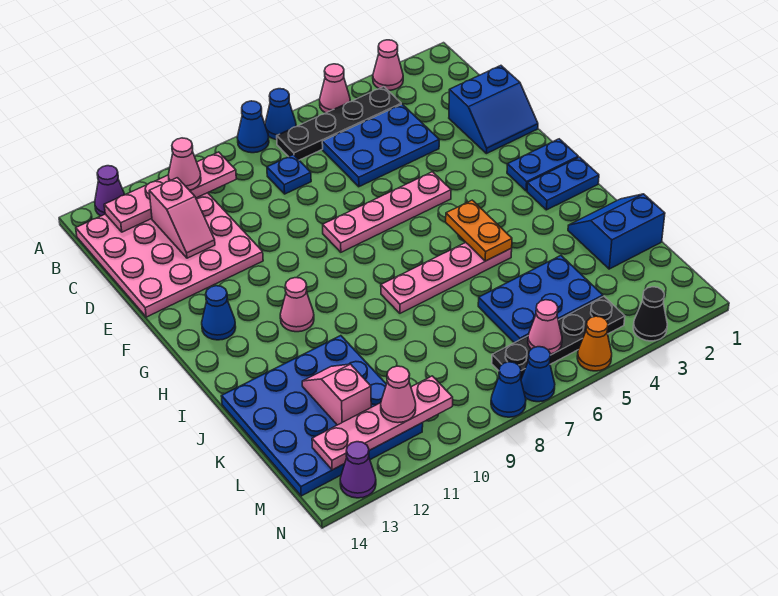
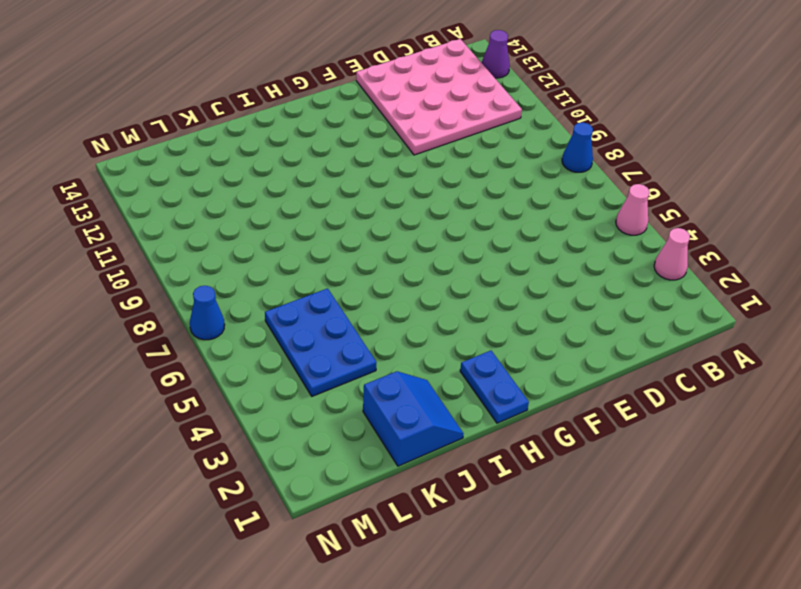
none -> blue 1x1 cone [265,89,296,140]
none -> black 1x4 plate [277,87,401,160]
none -> blue 2x3 plate [322,104,439,187]
none -> blue 1x1 plate [267,155,311,194]

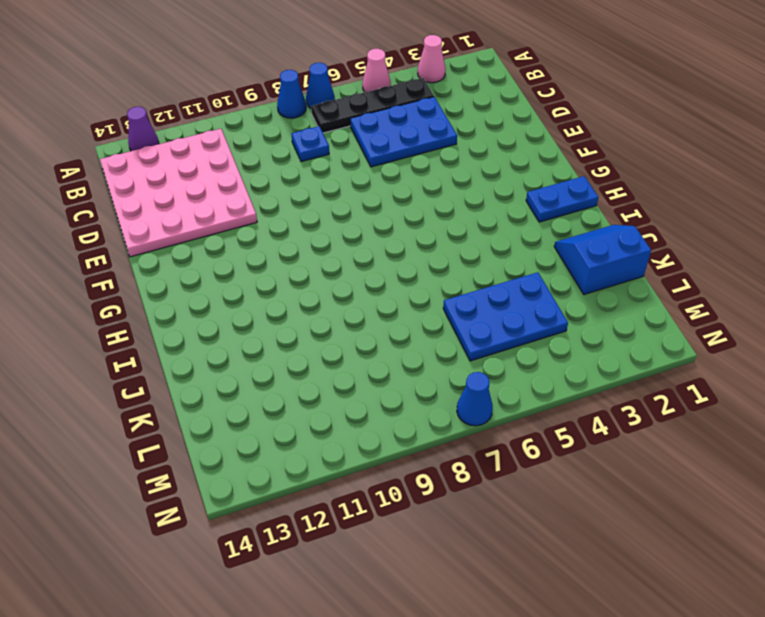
none -> blue 2x2 slope [449,66,538,154]
none -> pink 1x4 plate [323,172,451,252]
none -> blue 1x2 plate [507,139,578,191]
none -> blue 1x1 cone [202,286,236,340]

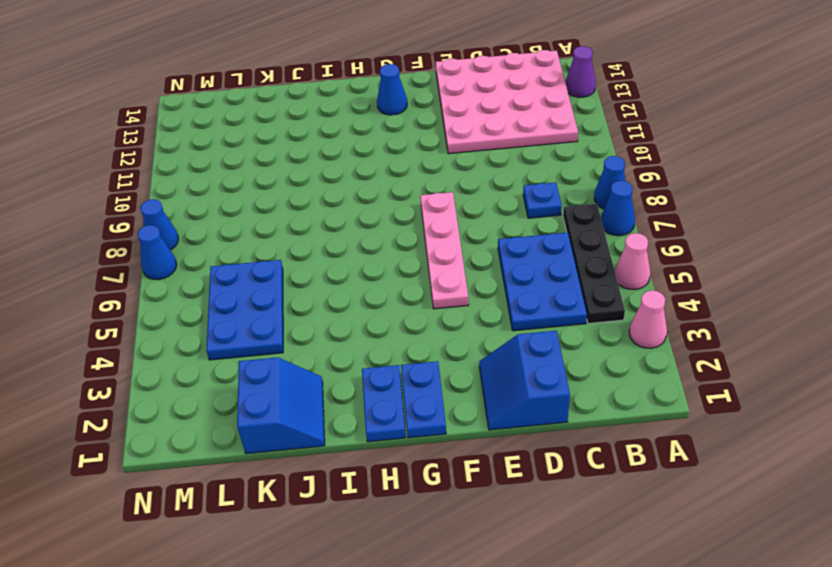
none -> pink 1x1 cone [280,278,314,332]
none -> pink 1x4 plate [381,243,512,313]
none -> blue 4x4 plate [221,336,423,496]
none -> black 1x4 plate [492,296,625,379]

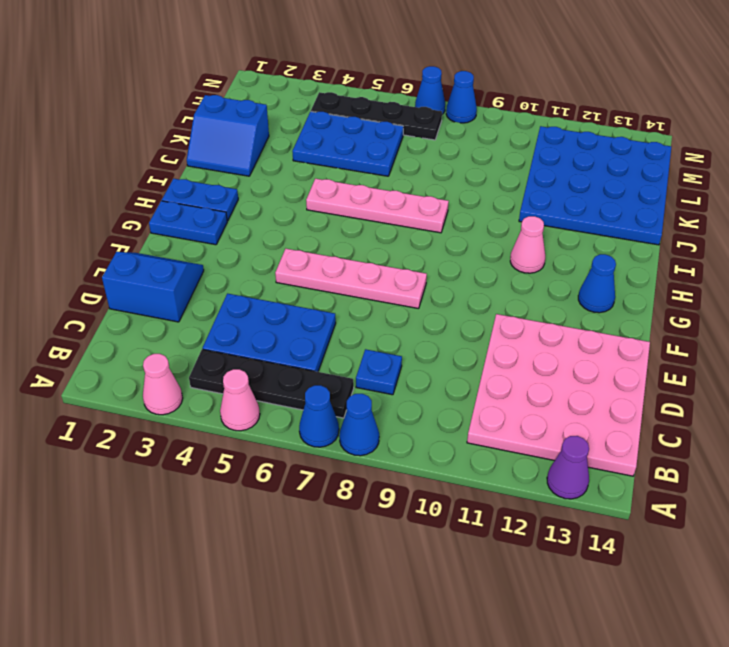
none -> black 1x1 cone [633,287,667,341]
none -> orange 1x1 cone [577,316,612,371]
none -> purple 1x1 cone [340,442,376,498]
none -> pink 1x4 plate [104,152,236,232]

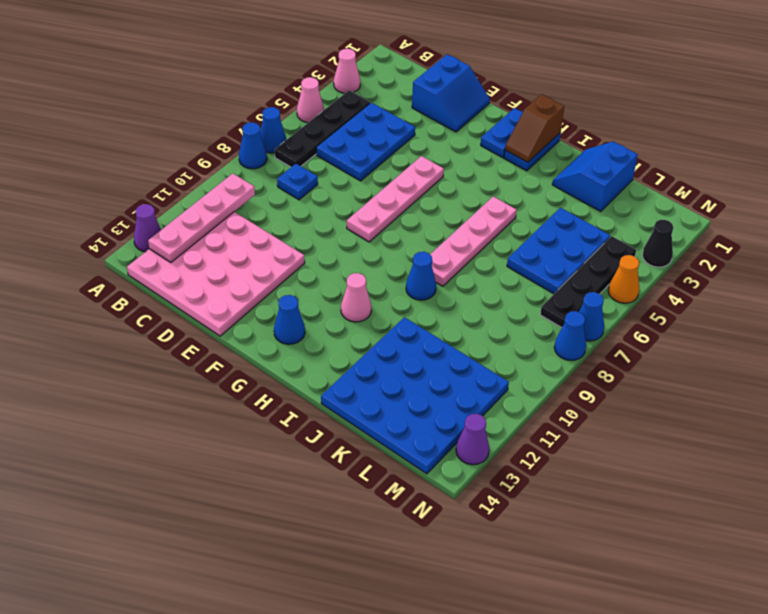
brown 1x2 slope [505,94,564,162] -> none
blue 1x1 cone [406,252,436,300] -> none
none -> pink 1x2 slope [149,178,215,258]
none -> orange 1x2 plate [446,200,512,261]
none -> pink 1x2 slope [302,364,371,425]
none -> pink 1x1 cone [528,300,562,354]

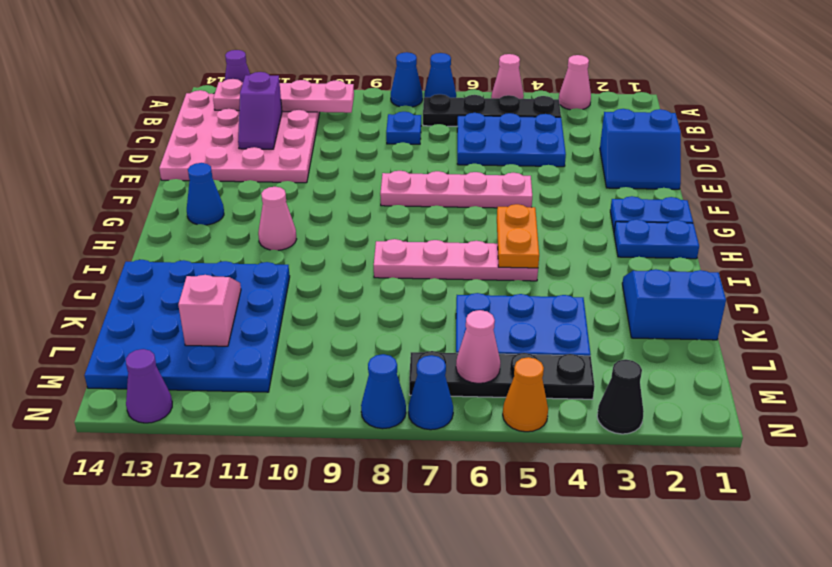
purple 1x2 slope [238,72,282,149] -> pink 1x2 slope [149,178,215,258]
none -> pink 1x4 plate [312,376,453,470]
none -> pink 1x1 cone [168,138,201,190]
none -> pink 1x1 cone [381,366,416,423]

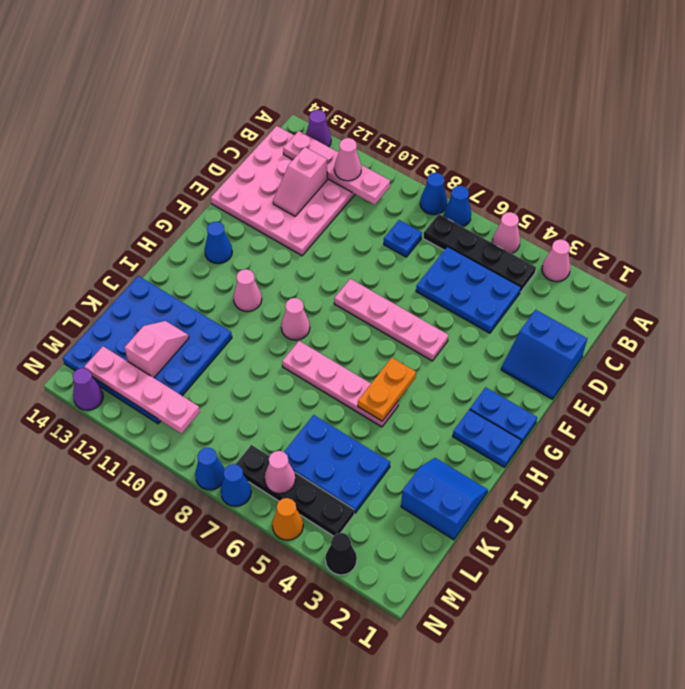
pink 1x1 cone [281,298,310,340] -> pink 1x1 cone moved to [381,366,416,423]

